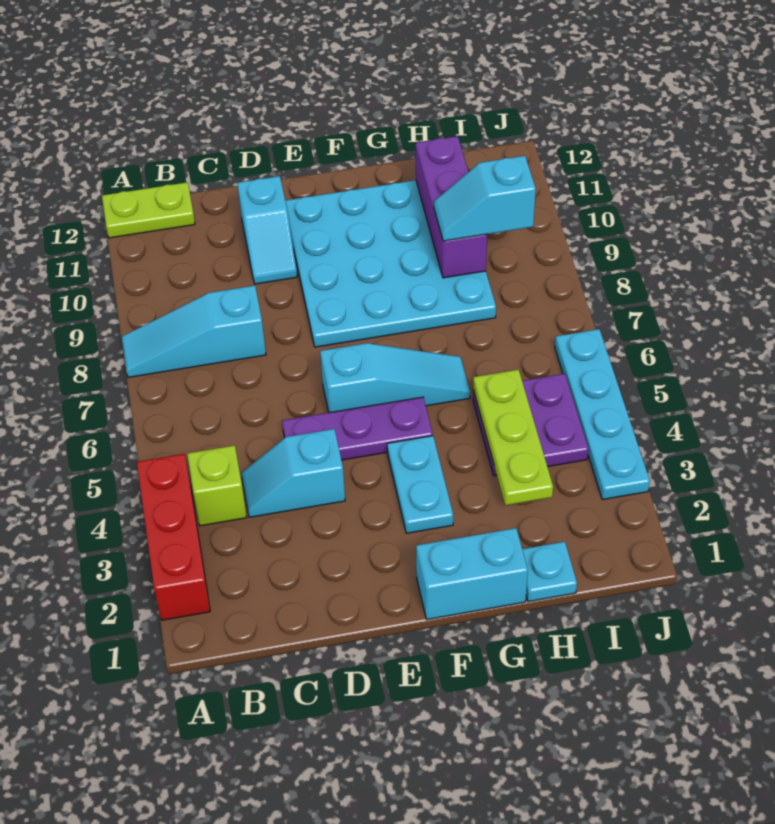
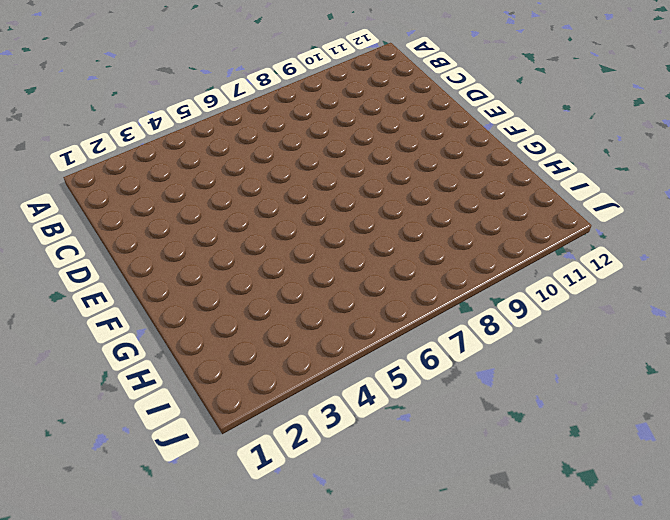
none -> red 1x3 brick [137,454,210,620]
none -> cyan 1x3 slope [122,286,266,377]
none -> lime 1x2 plate [102,182,195,238]

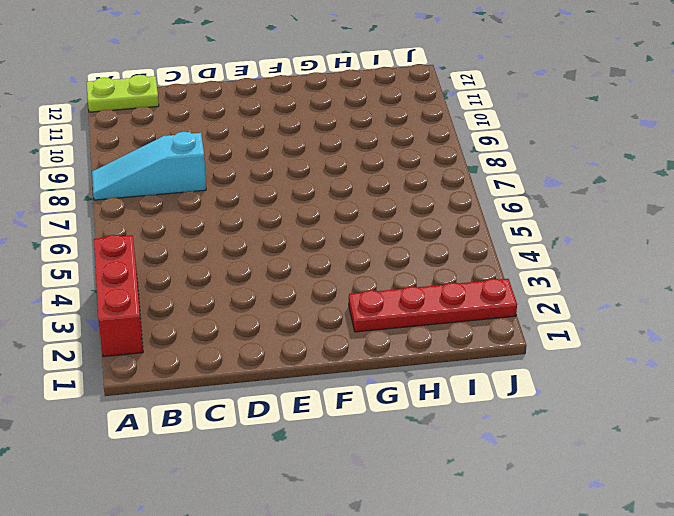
red 1x4 plate [349,279,517,332] -> none
none -> lime 1x1 brick [187,445,247,526]
none -> cyan 1x2 slope [241,429,345,517]
none -> purple 1x3 plate [282,397,433,460]

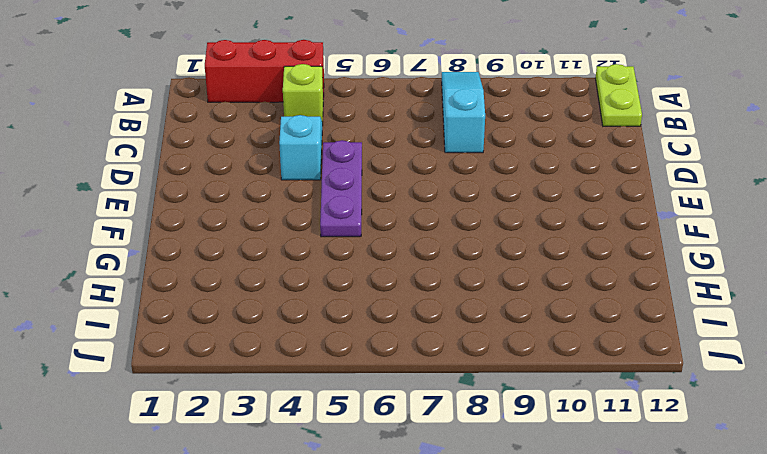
none -> cyan 1x2 slope [237,176,297,284]
none -> cyan 1x3 slope [320,343,470,413]
none -> cyan 4x4 plate [285,180,496,347]

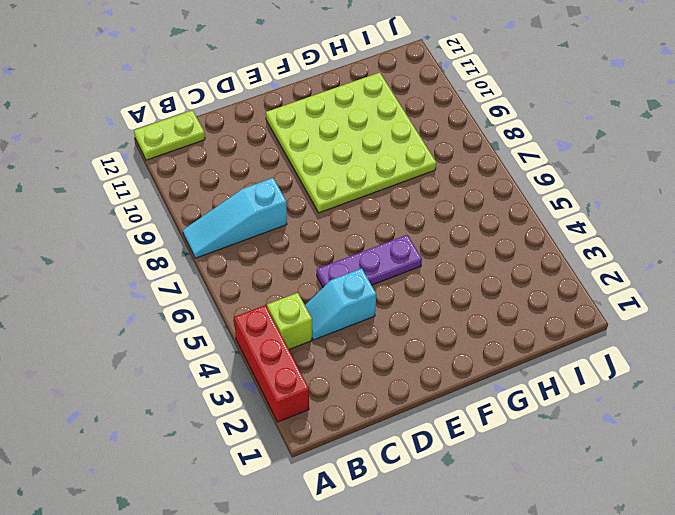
lime 4x4 plate [266,72,436,213] -> cyan 4x4 plate [285,180,496,347]
none -> cyan 1x2 slope [237,176,297,284]
none -> cyan 1x3 slope [320,343,470,413]
none -> cyan 1x2 brick [416,528,528,619]

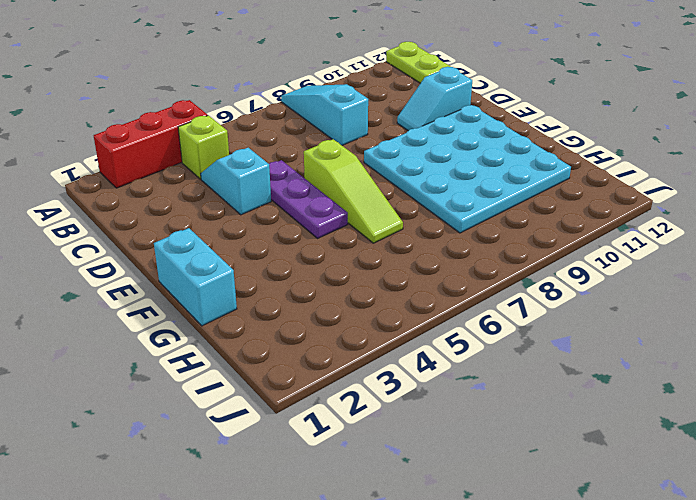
lime 1x3 slope [304,139,403,243] -> cyan 1x3 slope [320,343,470,413]
none -> cyan 1x2 plate [387,436,453,533]
none -> cyan 1x1 plate [522,542,577,602]
none -> purple 2x2 plate [473,374,589,476]

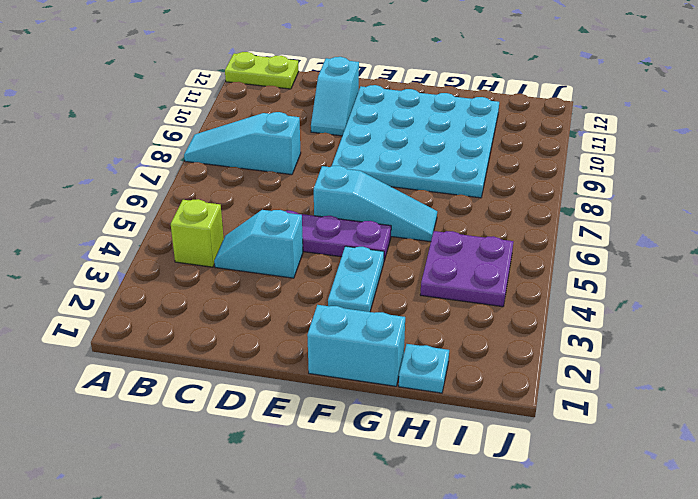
none -> red 1x3 brick [137,454,210,620]
none -> cyan 1x4 plate [555,329,650,500]
none -> lime 1x3 plate [473,370,553,505]

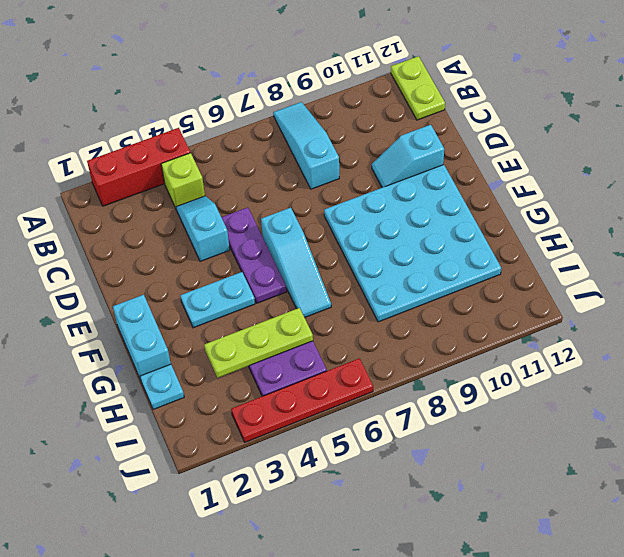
red 1x4 plate [231,358,373,442] -> cyan 1x4 plate [555,329,650,500]
none -> purple 1x3 brick [416,136,487,278]
none -> cyan 1x2 slope [434,156,536,241]

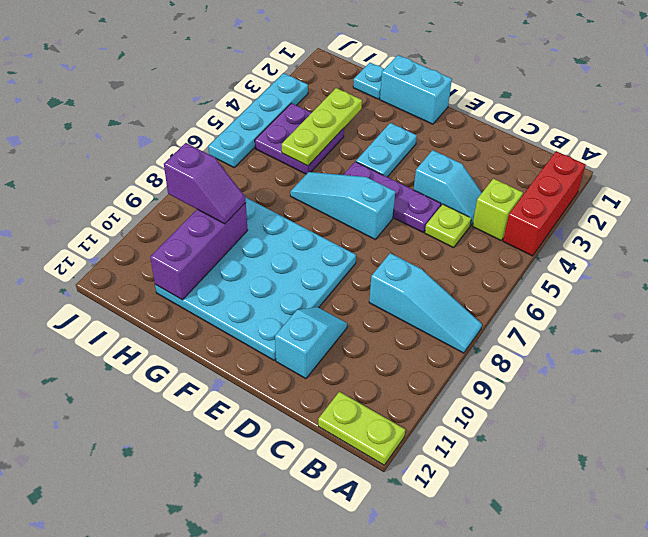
lime 1x1 plate [425,204,471,248] -> none
purple 1x2 slope [164,143,246,224] -> cyan 1x2 slope [434,156,536,241]

